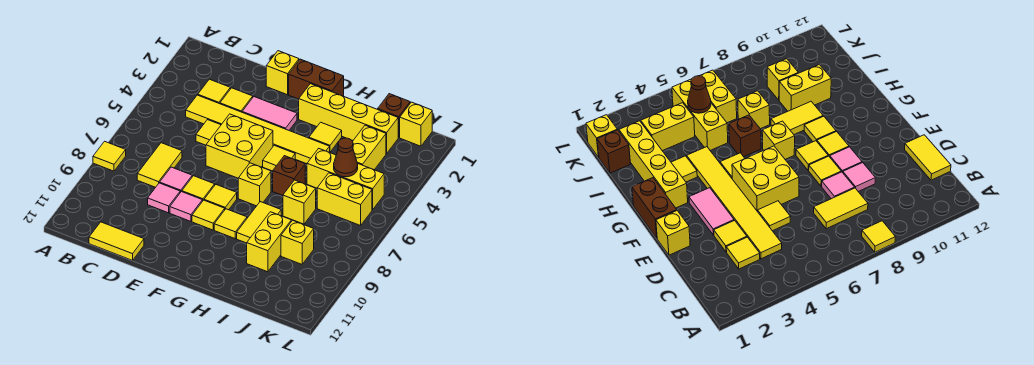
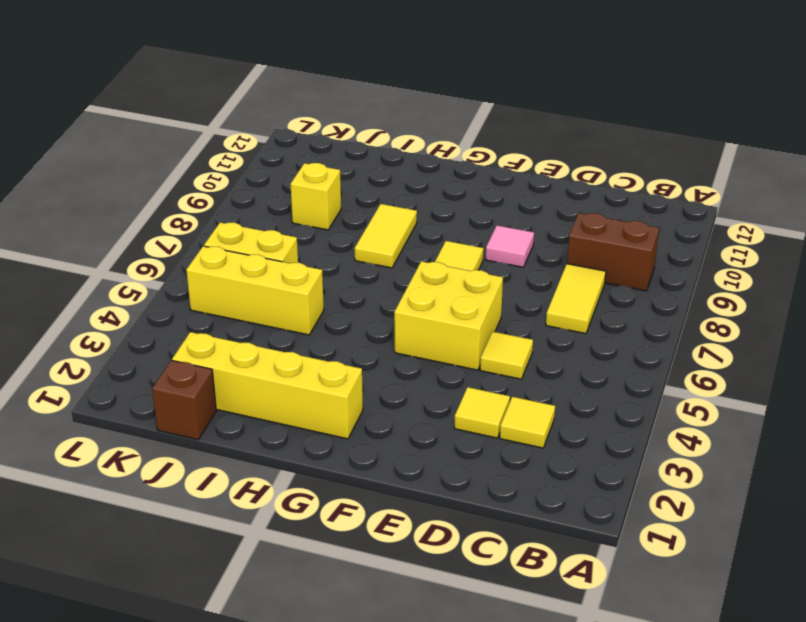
brown 1x2 brick [567,213,659,291] -> brown 1x2 brick moved to [289,59,344,99]
none -> yellow 1x1 tile [93,141,126,171]
none -> yellow 1x6 tile [186,95,330,164]
none -> yellow 1x2 tile [89,222,144,260]
none -> pink 1x1 tile [160,167,192,192]

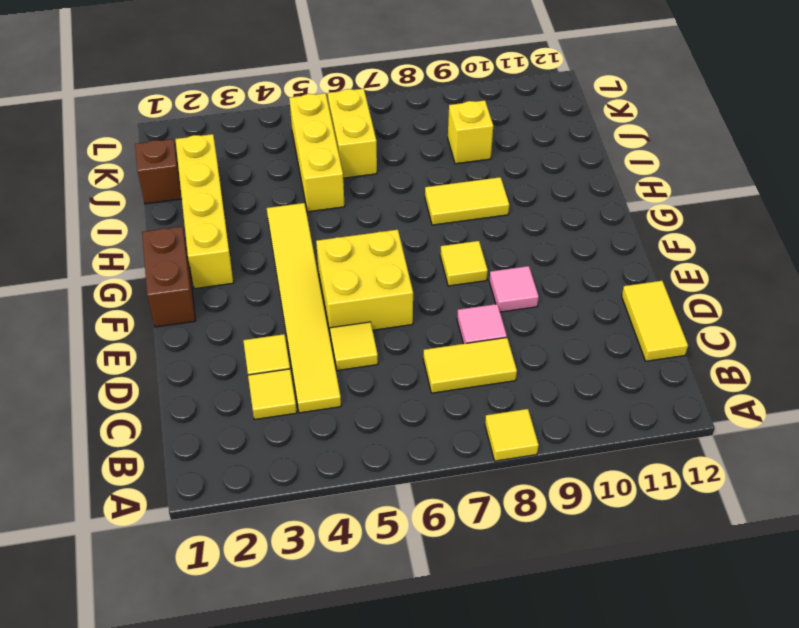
none -> pink 1x1 tile [148,183,180,213]
none -> yellow 1x1 brick [266,51,299,95]
none -> pink 1x2 tile [242,97,297,130]
none -> yellow 1x1 tile [182,176,215,201]

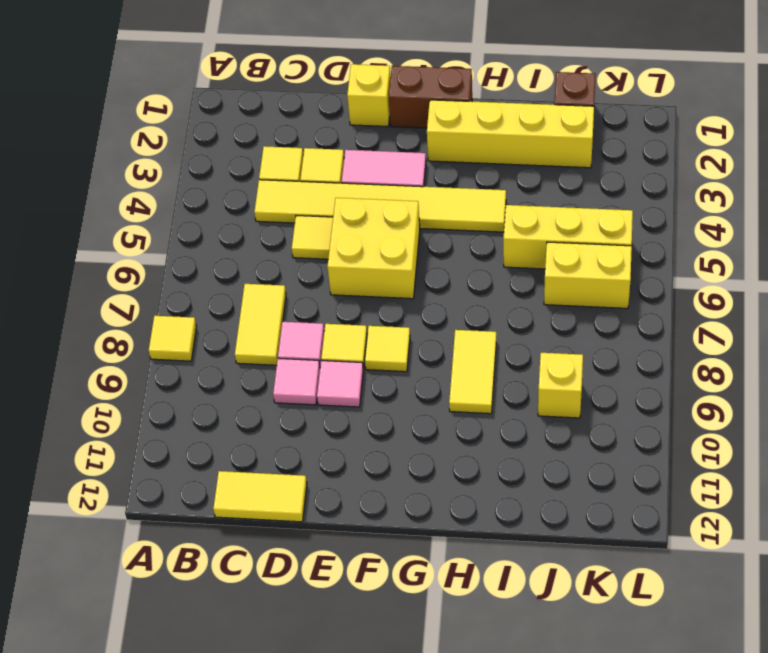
none -> yellow 1x1 tile [192,200,225,230]
none -> yellow 1x1 tile [263,145,295,171]
none -> yellow 1x1 brick [238,163,271,206]
none -> yellow 1x1 tile [214,209,247,239]

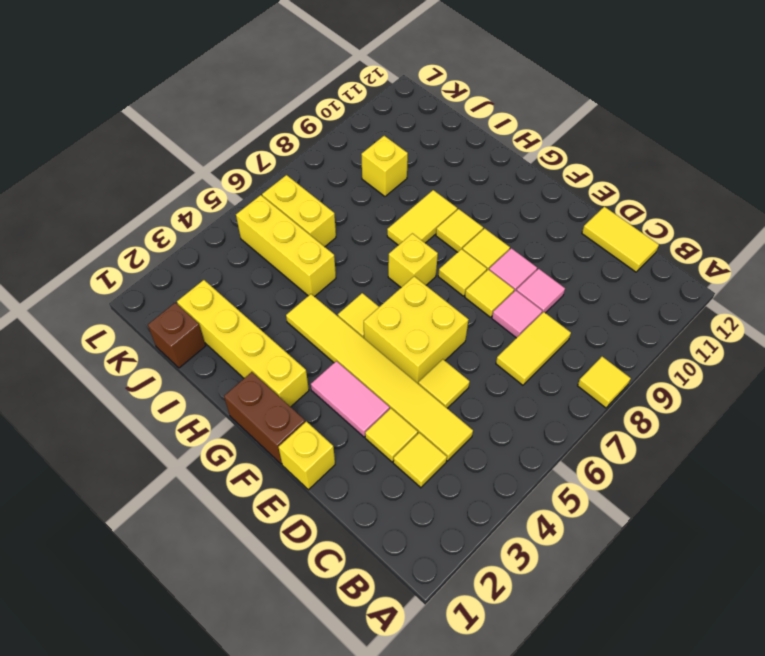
none -> yellow 1x1 tile [309,122,342,152]
none -> brown 1x1 brick [273,156,305,195]
none -> yellow 1x1 brick [283,180,316,224]
none -> yellow 1x2 brick [247,212,291,272]

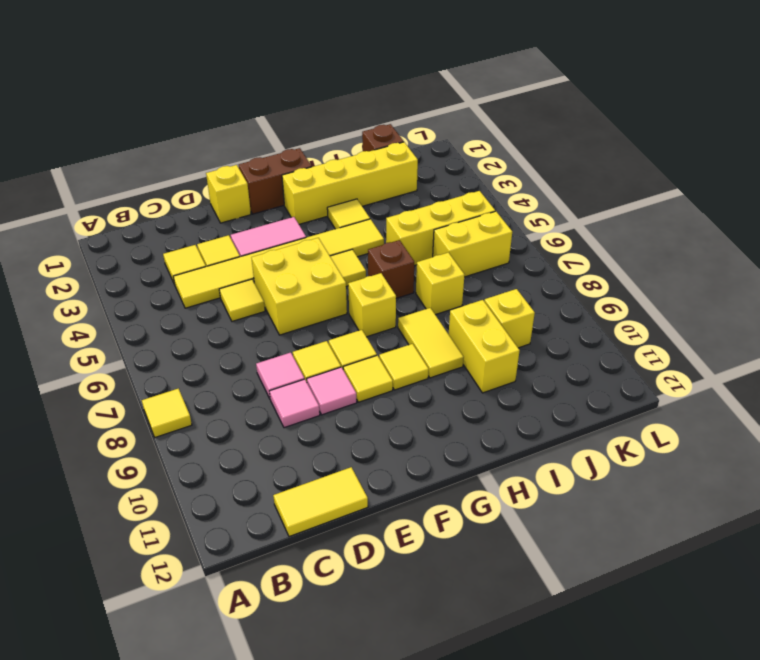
none -> yellow 1x2 tile [137,143,182,187]
none -> yellow 1x2 brick [353,125,386,170]
none -> yellow 1x1 brick [400,102,432,146]
none -> brown 1x1 cone [334,138,358,177]

